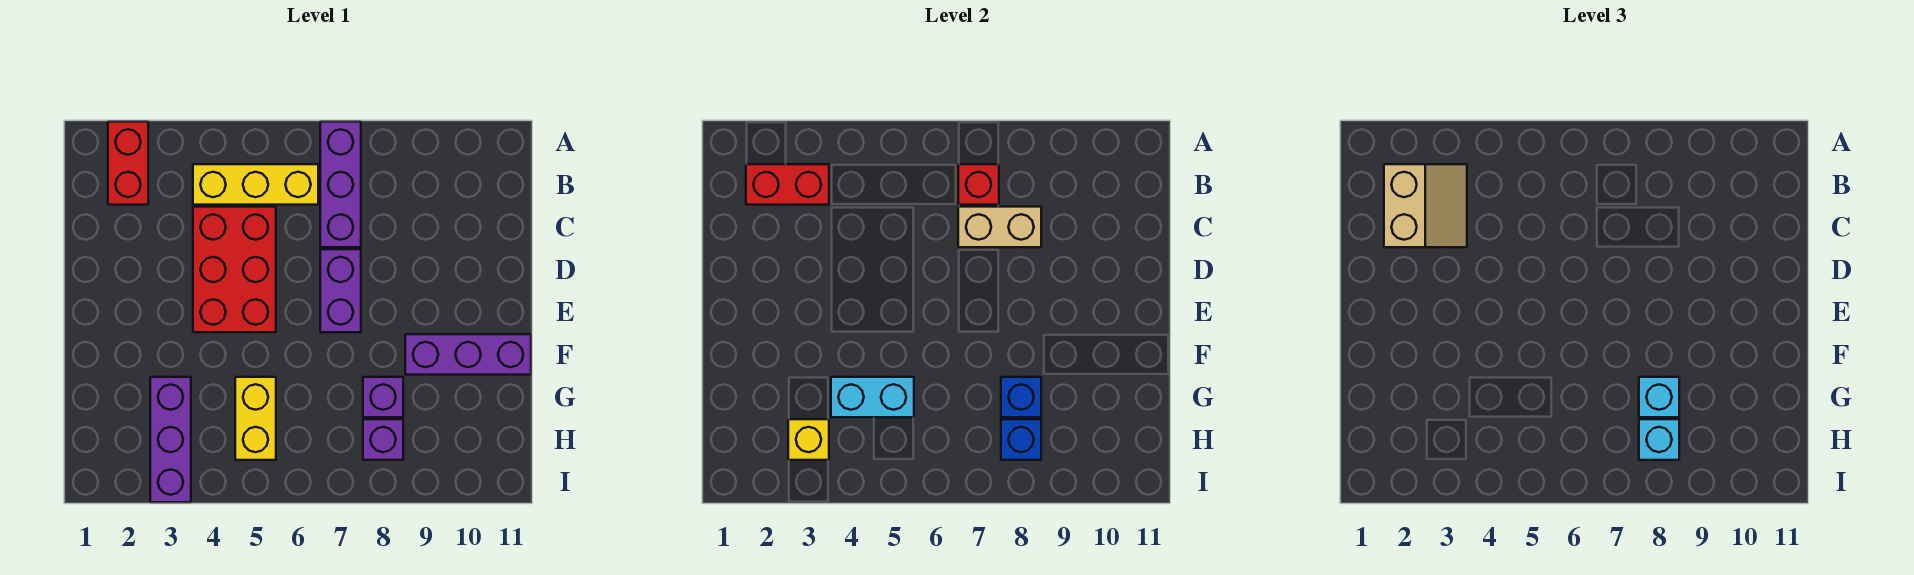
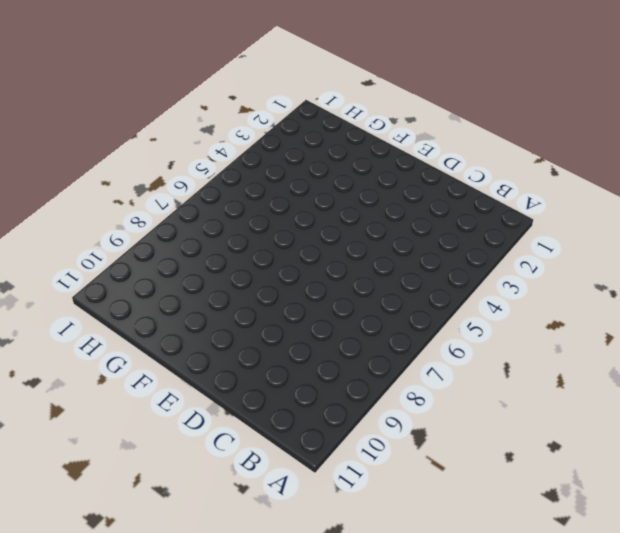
none -> red 1x2 brick [108,122,148,205]
none -> purple 1x3 brick [320,122,361,247]
none -> yellow 1x3 brick [193,164,318,205]

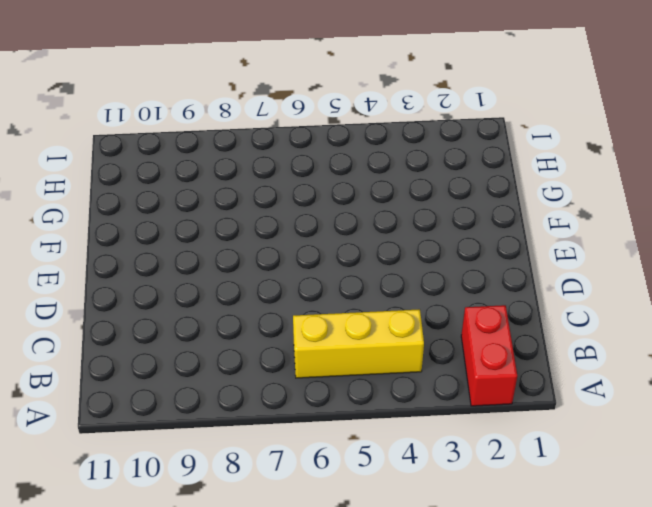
none -> purple 1x3 brick [320,122,361,247]
none -> red 2x3 brick [193,207,276,332]
none -> purple 1x2 brick [320,249,361,332]

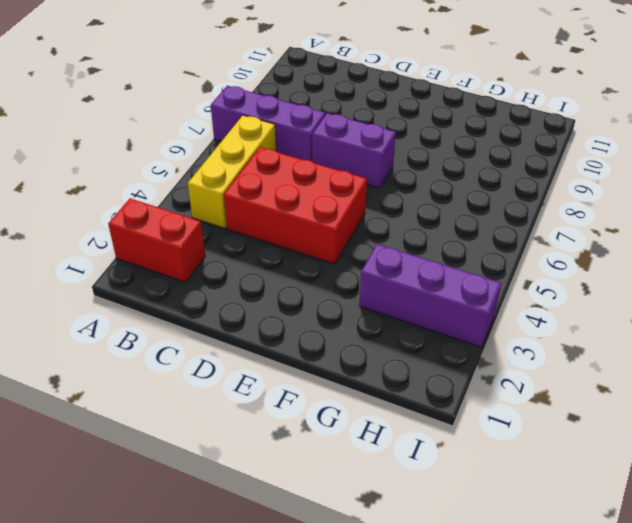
none -> purple 1x3 brick [405,334,531,375]
none -> yellow 1x2 brick [235,377,276,460]
none -> purple 1x1 brick [363,377,403,417]

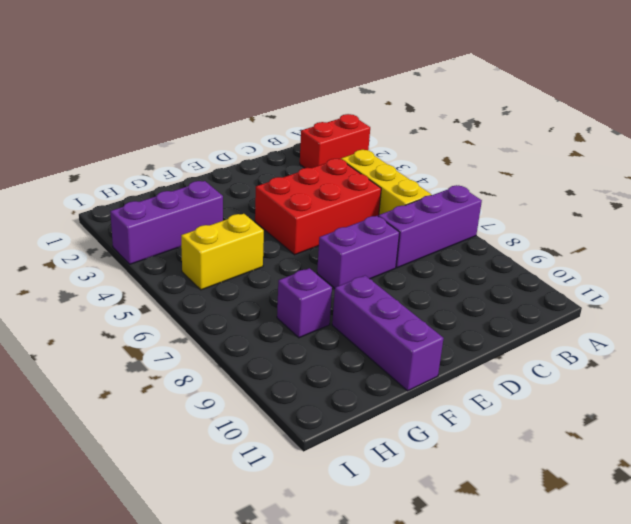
none -> purple 1x1 brick [363,419,403,460]
none -> red 1x2 brick [746,164,829,205]
none -> red 1x1 brick [958,164,999,205]

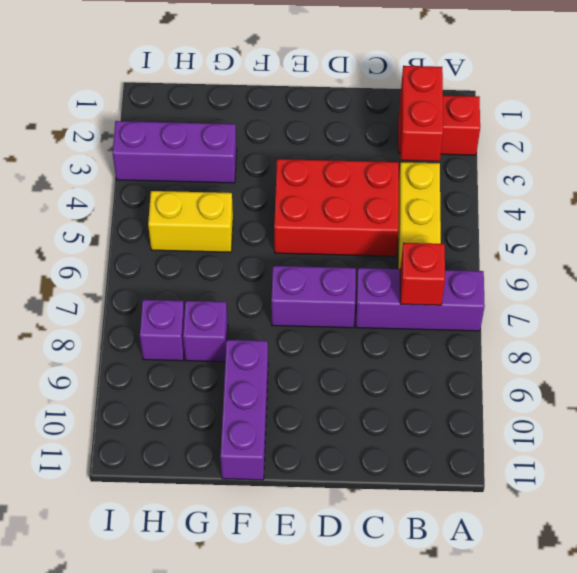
none -> tan 1x2 brick [958,207,1041,247]
none -> cyan 1x2 brick [831,377,914,417]
none -> blue 1x1 brick [1001,377,1041,417]

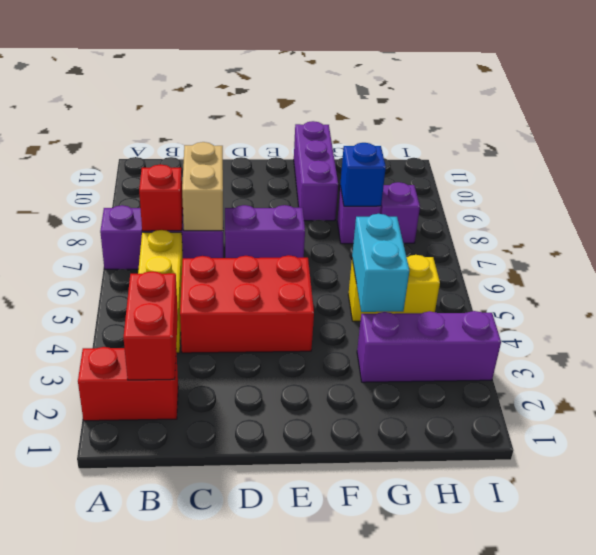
none -> yellow 1x1 brick [788,419,829,460]
none -> blue 1x1 brick [1001,419,1041,460]
none -> tan 2x2 slope [1384,164,1467,247]

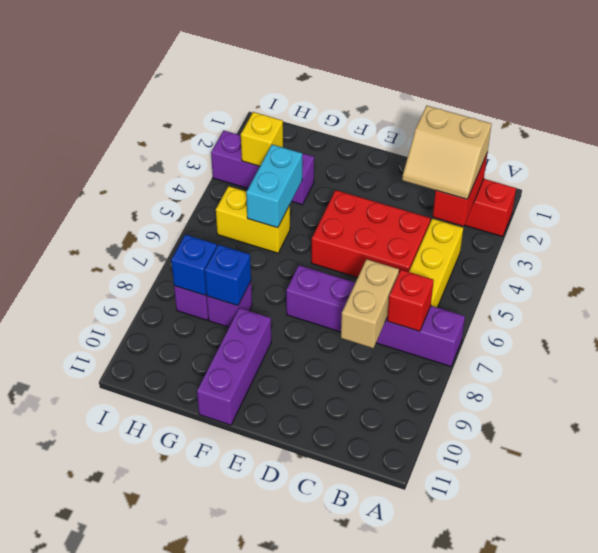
none -> cyan 1x1 brick [1639,377,1679,417]
none -> cyan 1x1 brick [1639,419,1679,460]

